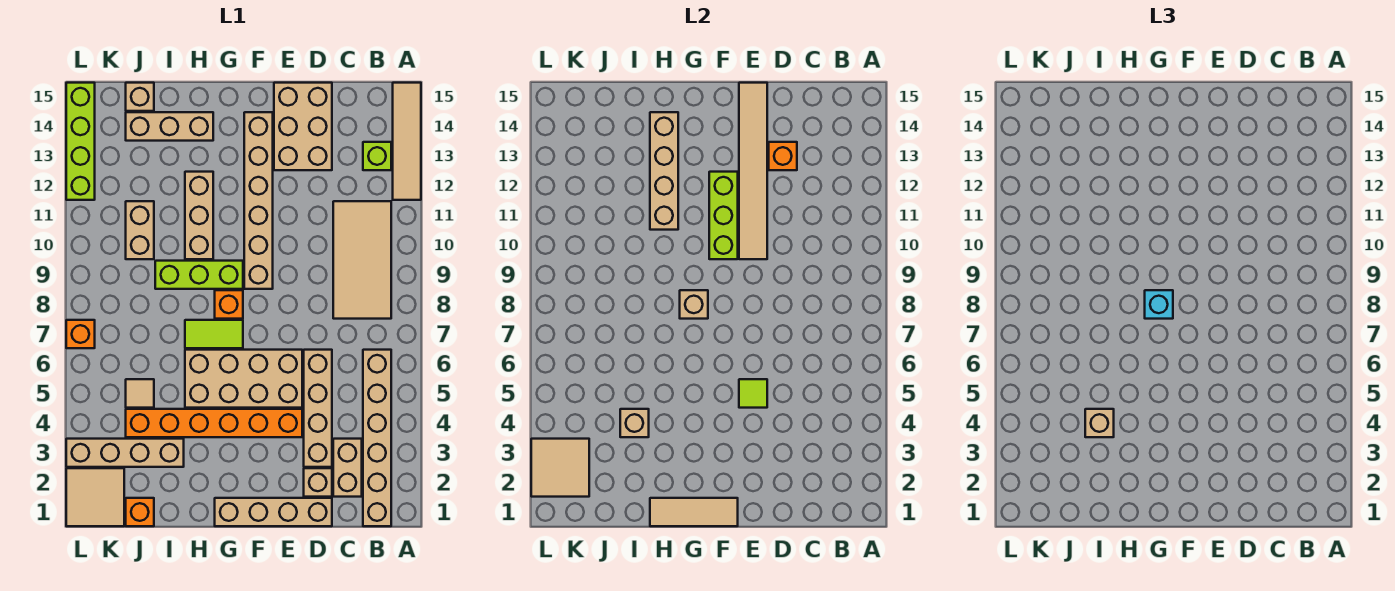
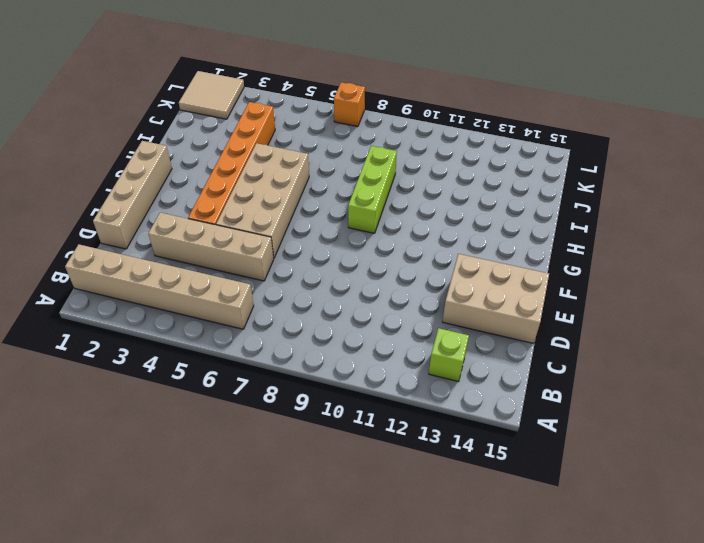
none -> tan 1x4 tile [393,83,421,200]
none -> tan 2x4 tile [333,201,391,319]
none -> tan 1x2 brick [333,439,362,497]
none -> tan 1x1 brick [304,468,332,497]

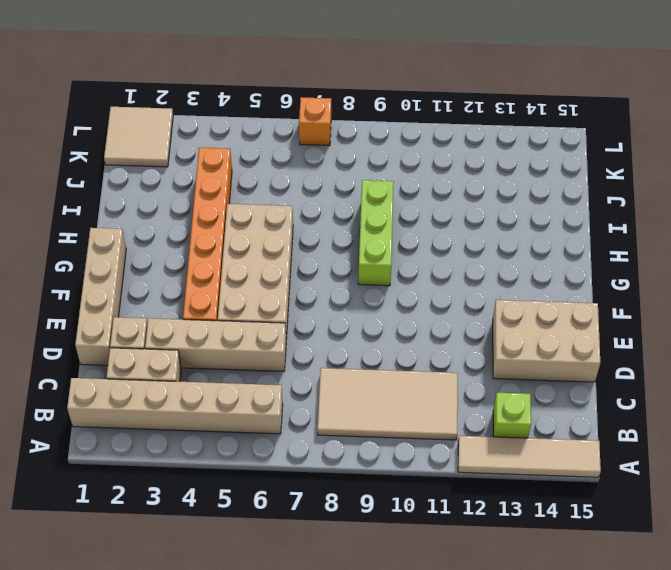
none -> tan 1x6 brick [244,112,273,289]
none -> lime 1x2 tile [185,320,243,348]
none -> orange 1x1 brick [215,290,243,319]
none -> tan 1x3 brick [185,172,213,259]

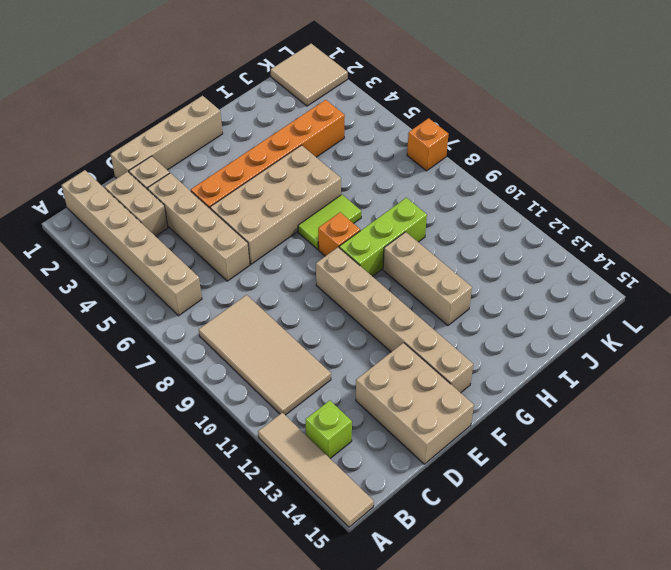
none -> tan 1x3 brick [126,112,213,141]
none -> tan 1x4 brick [66,439,184,467]
none -> orange 1x1 brick [126,498,154,526]
none -> tan 1x1 tile [126,379,154,408]

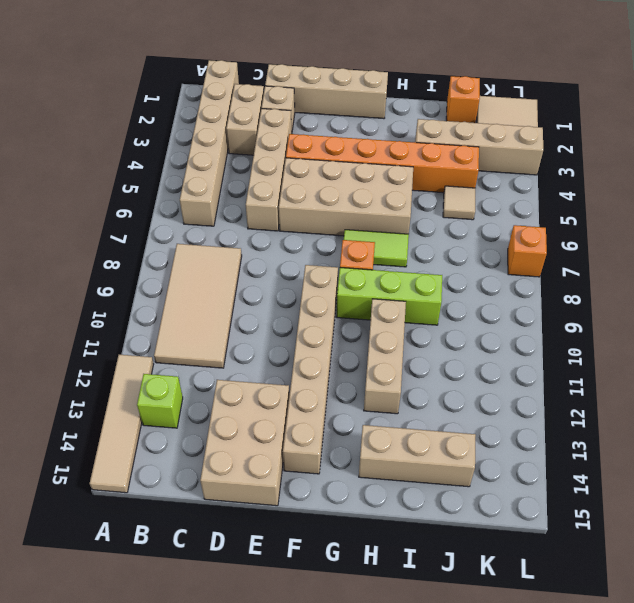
none -> tan 1x2 brick [126,201,154,259]
none -> tan 1x1 brick [126,83,154,111]
none -> lime 1x4 brick [66,83,95,200]
none -> orange 1x1 brick [769,142,797,170]

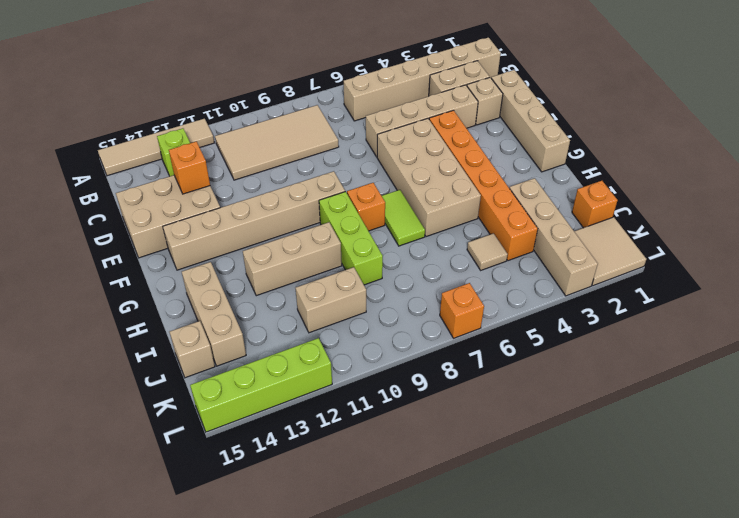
none -> lime 1x1 tile [739,379,767,408]
none -> tan 1x6 tile [739,83,767,259]
none -> tan 1x3 tile [650,498,738,526]
none -> lime 1x3 brick [709,172,738,259]

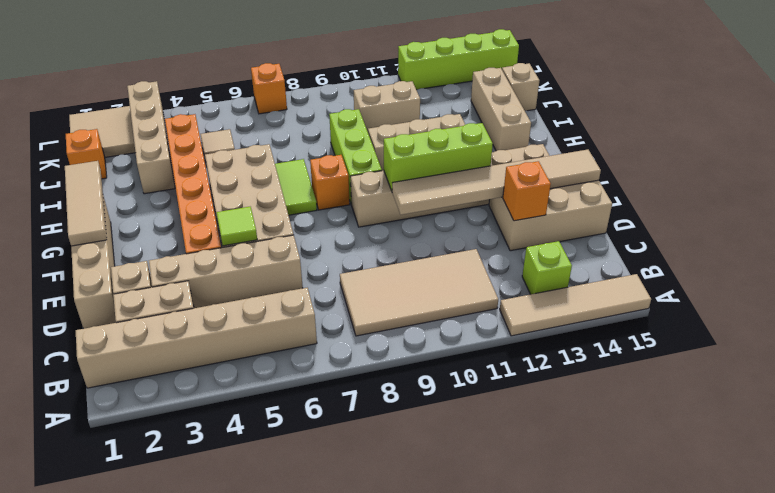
none -> tan 1x1 brick [680,290,708,319]
none -> tan 1x4 brick [650,112,678,230]
none -> tan 1x1 brick [620,409,649,437]
none -> tan 2x2 tile [531,439,589,497]

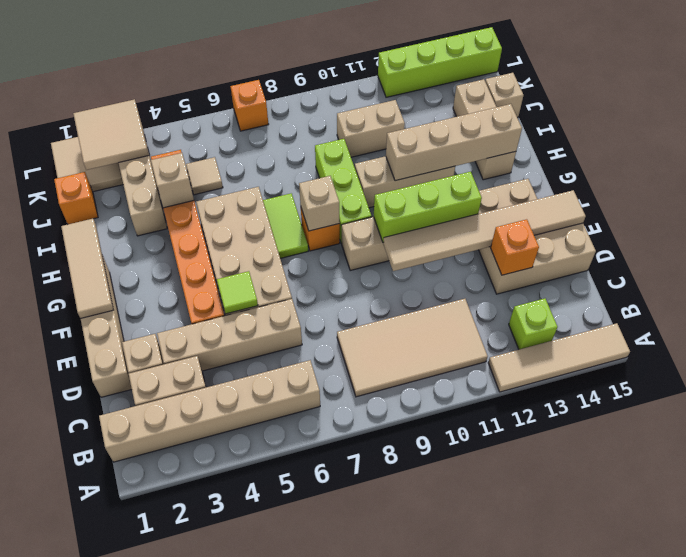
none -> cyan 1x1 brick [1145,290,1173,319]
none -> tan 1x1 brick [1085,409,1114,437]

